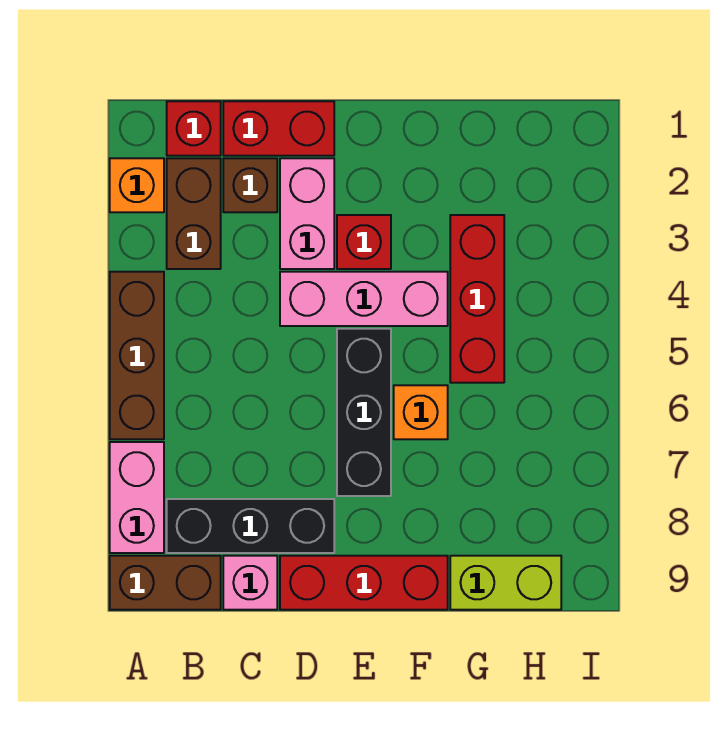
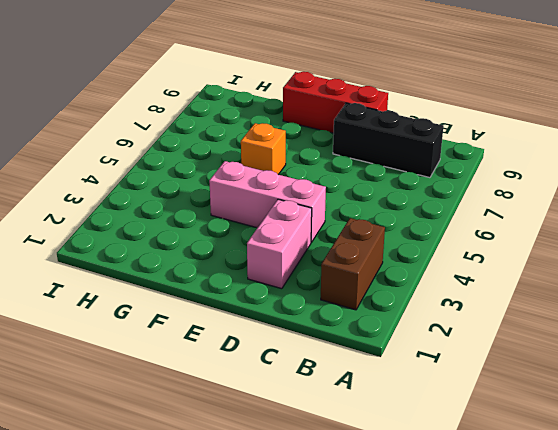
none -> orange 1x1 brick [110,158,164,212]
none -> brown 1x3 brick [110,272,164,439]
none -> pink 1x2 brick [110,442,164,553]

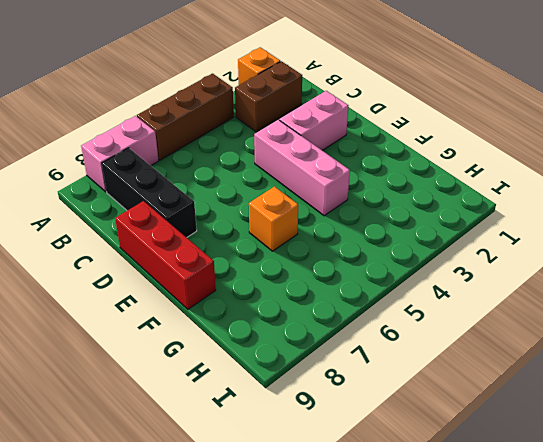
none -> brown 1x2 brick [110,556,221,610]
none -> red 1x1 brick [167,101,221,156]
none -> red 1x2 brick [223,101,334,156]

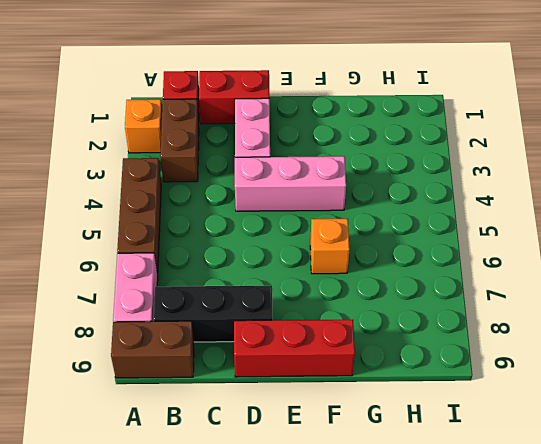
none -> brown 1x1 brick [223,158,277,212]
none -> pink 1x1 brick [223,556,277,610]
none -> red 1x1 brick [337,215,391,269]

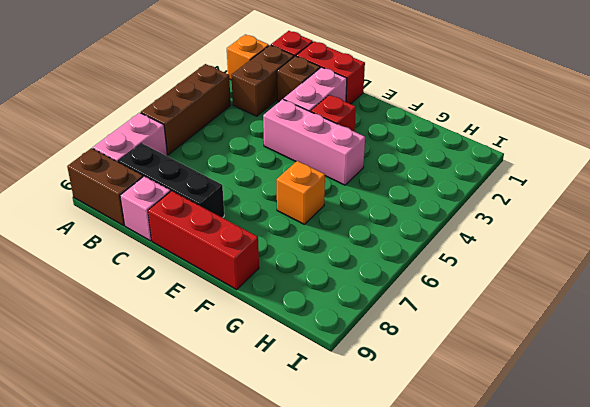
none -> black 1x3 brick [337,329,391,496]
none -> red 1x3 brick [450,215,504,383]
none -> lime 1x2 brick [450,556,561,610]

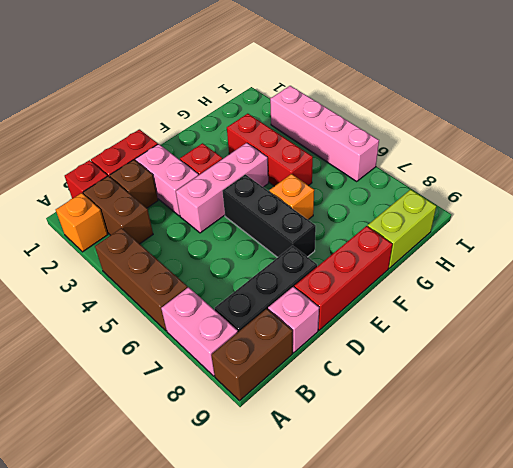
pink 1x4 brick [270,86,379,181] -> none

